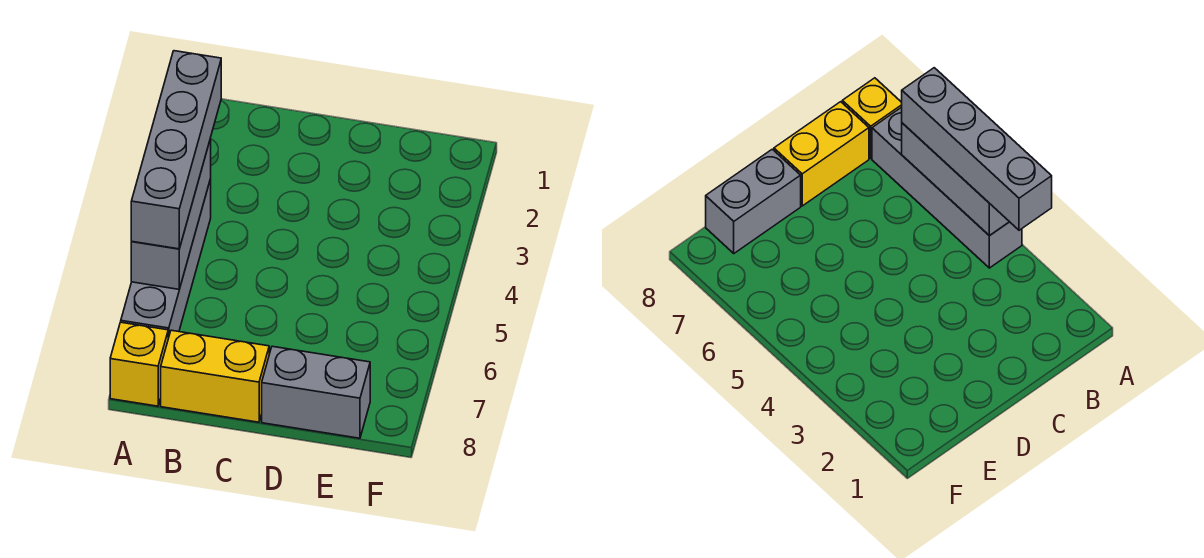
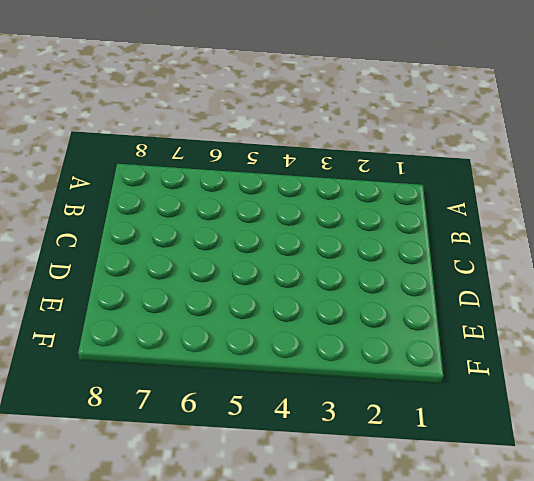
none -> grey 1x4 brick [121,179,211,338]
none -> yellow 1x1 brick [110,322,168,406]

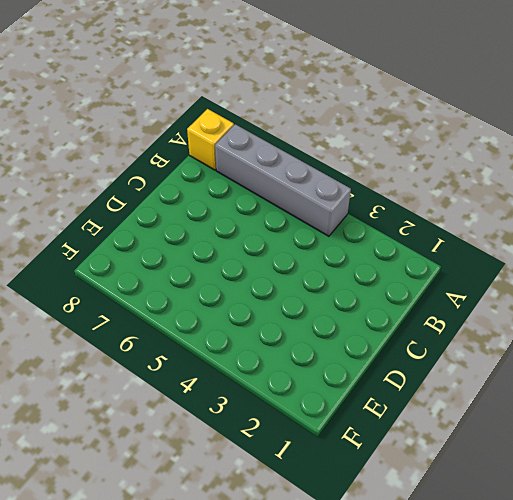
none -> yellow 1x2 brick [161,330,269,422]
none -> grey 1x2 brick [262,346,370,438]

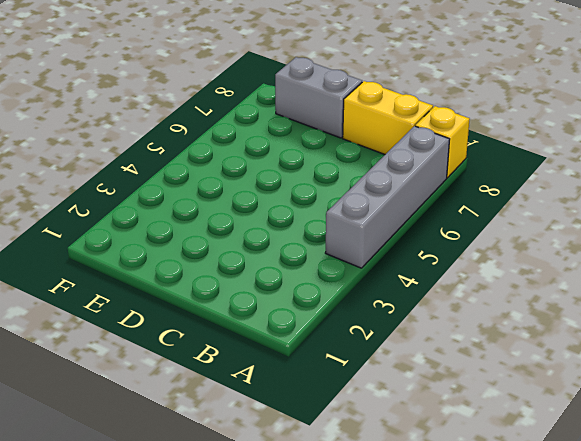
none -> grey 1x3 brick [131,138,211,289]
none -> grey 1x4 brick [131,51,221,249]

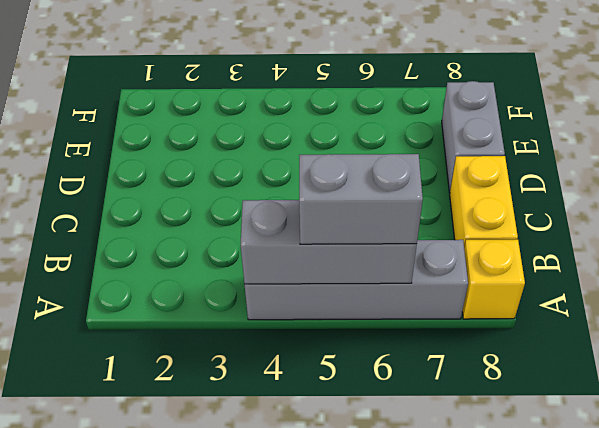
grey 1x2 brick [299,154,423,244] -> grey 1x4 brick [131,51,221,249]

